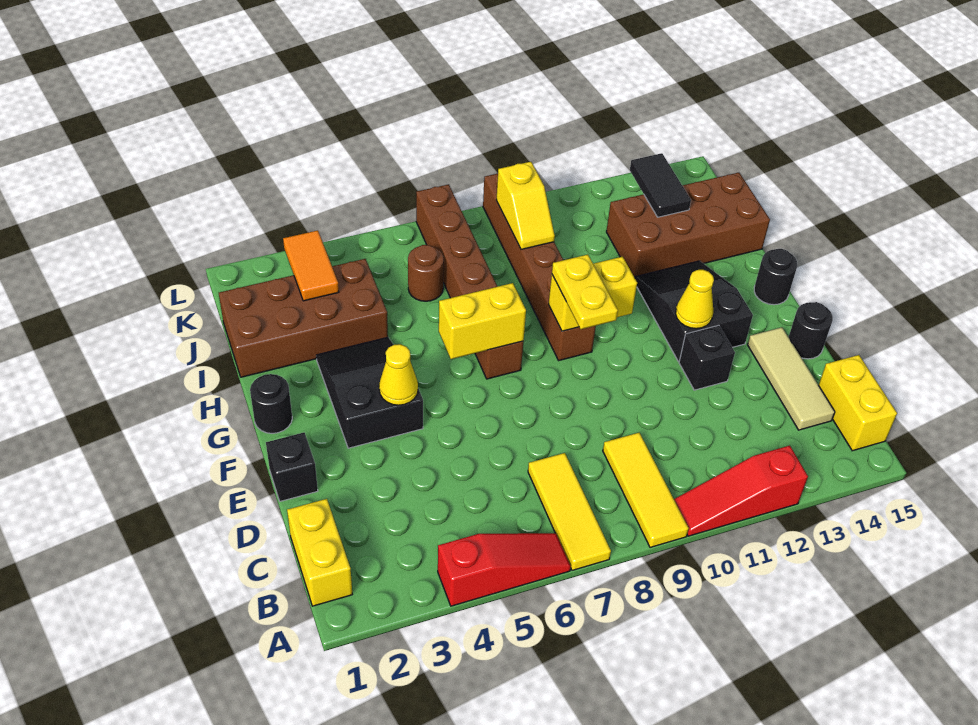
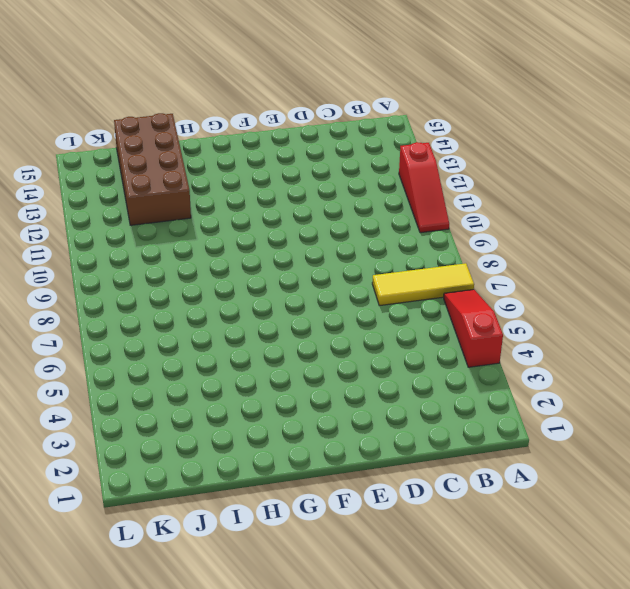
none -> yellow 1x3 tile [603,433,689,547]
none -> yellow 1x2 brick [287,499,352,606]
none -> yellow 1x2 brick [819,355,897,451]

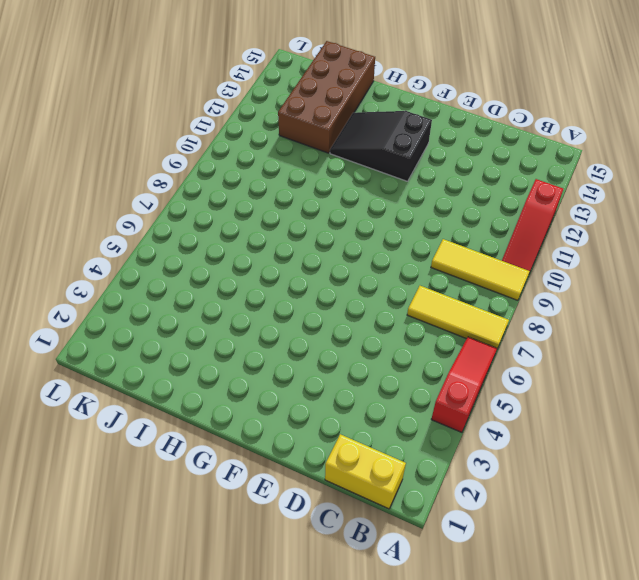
none -> yellow 1x2 brick [819,355,897,451]
none -> tan 1x3 tile [748,327,835,430]
none -> black 1x1 brick [266,433,318,501]

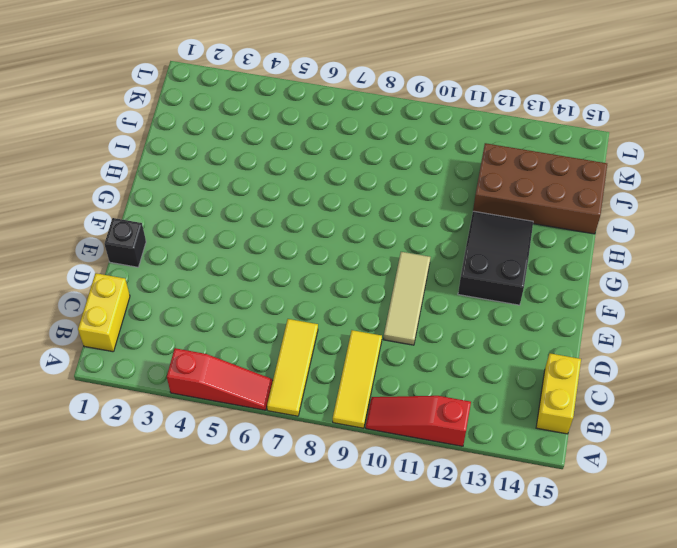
tan 1x3 tile [384,252,430,345] -> tan 1x3 tile moved to [748,327,835,430]
none -> black 1x1 brick [679,325,735,390]
none -> black 1x1 round brick [789,302,833,359]
none -> black 2x3 slope [316,337,423,448]

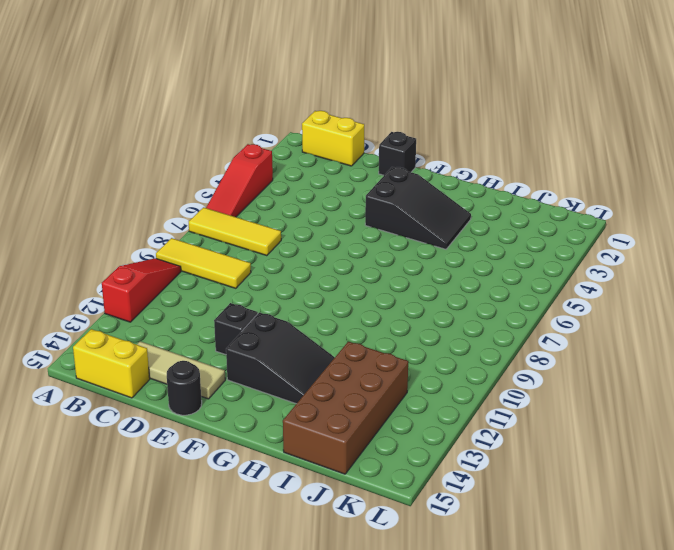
none -> black 1x1 round brick [250,374,292,433]
none -> brown 1x6 brick [416,184,523,379]
none -> brown 1x6 brick [483,174,596,361]

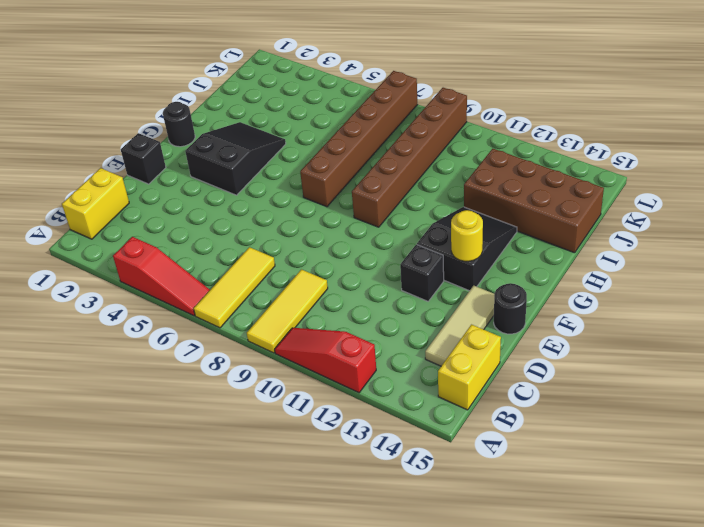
yellow 1x1 round brick [451,210,483,261] -> none
none -> black 1x1 round brick [754,249,797,305]
none -> brown 2x4 brick [219,259,388,377]
none -> brown 1x1 round brick [408,245,444,301]

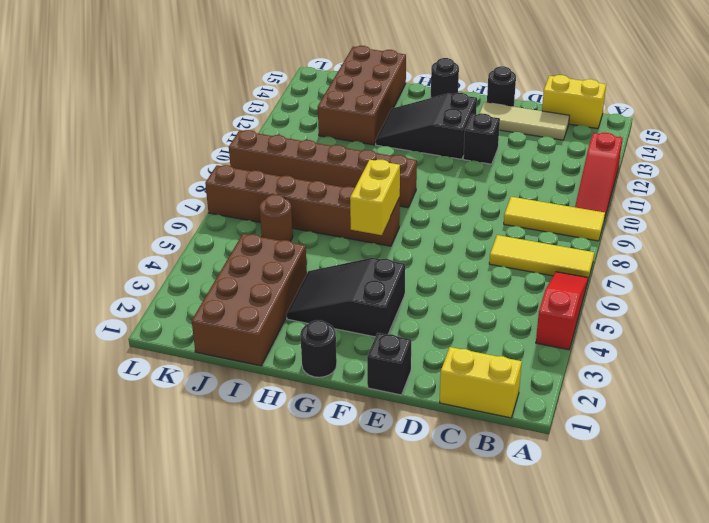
none -> yellow 1x1 cone [379,344,418,405]
none -> yellow 1x1 cone [676,270,714,329]
none -> yellow 1x2 brick [549,257,637,331]

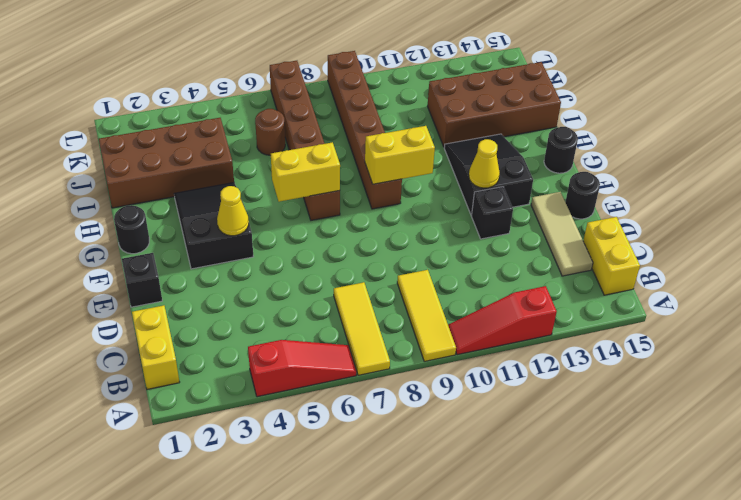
none -> orange 1x2 tile [283,230,339,301]
none -> yellow 1x2 slope [496,162,555,250]
none -> black 1x2 tile [630,153,691,217]

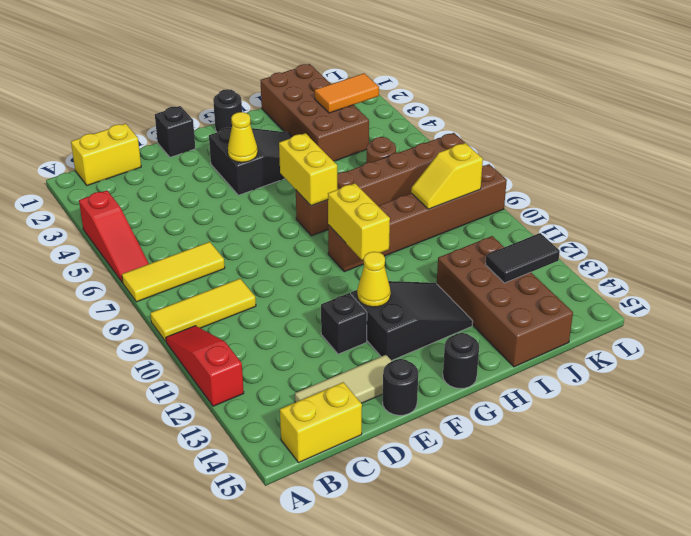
none -> yellow 1x2 plate [552,255,618,329]

